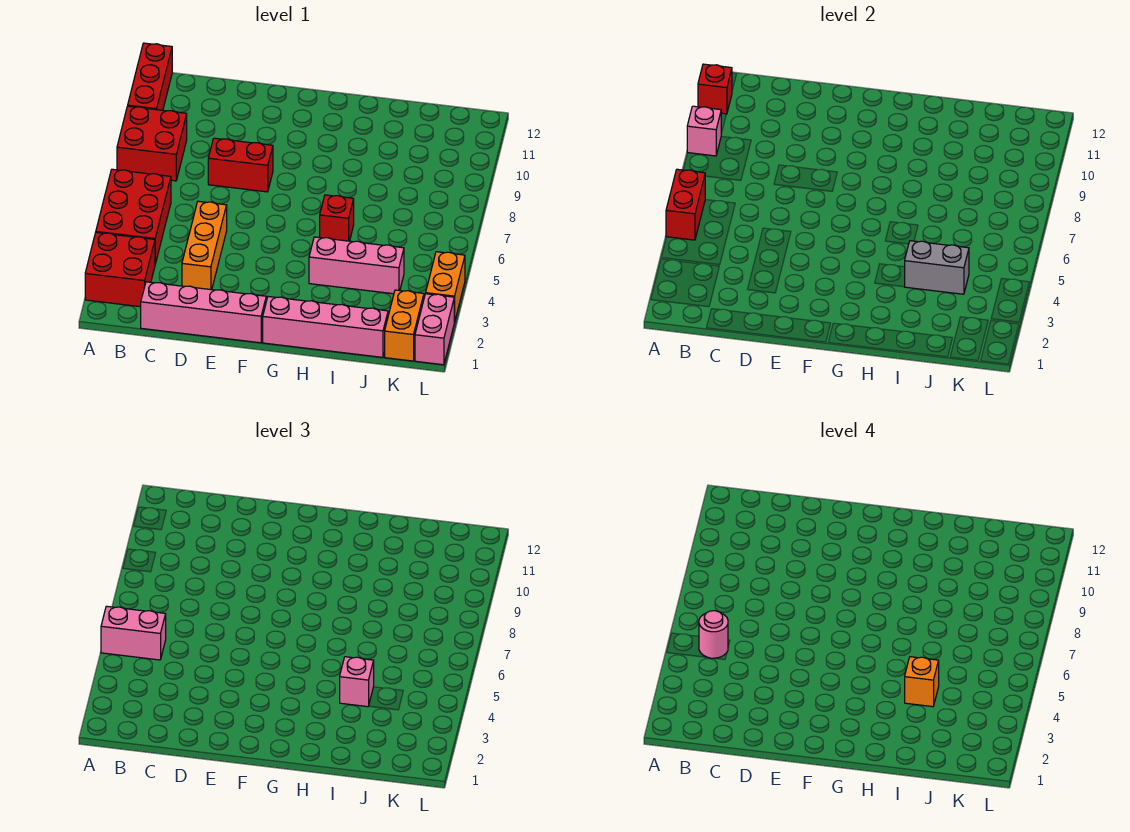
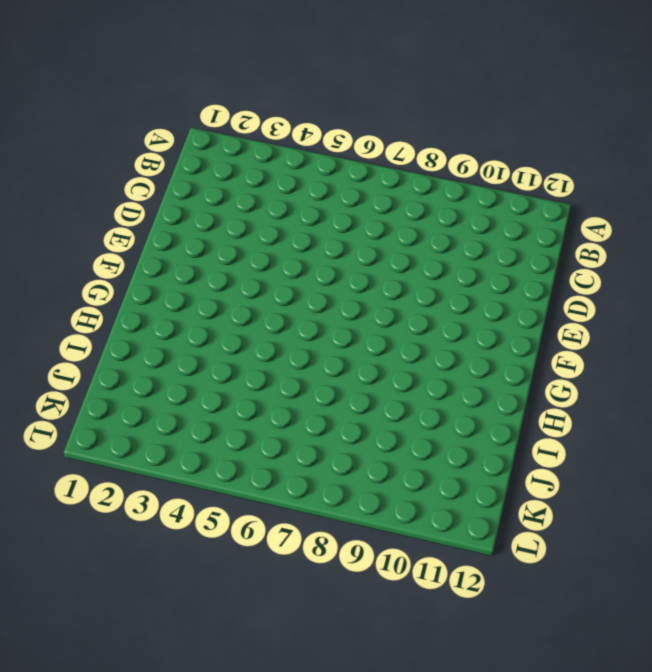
none -> red 2x2 brick [85,233,155,307]
none -> red 2x3 brick [96,169,171,264]
none -> red 2x2 brick [117,106,187,181]

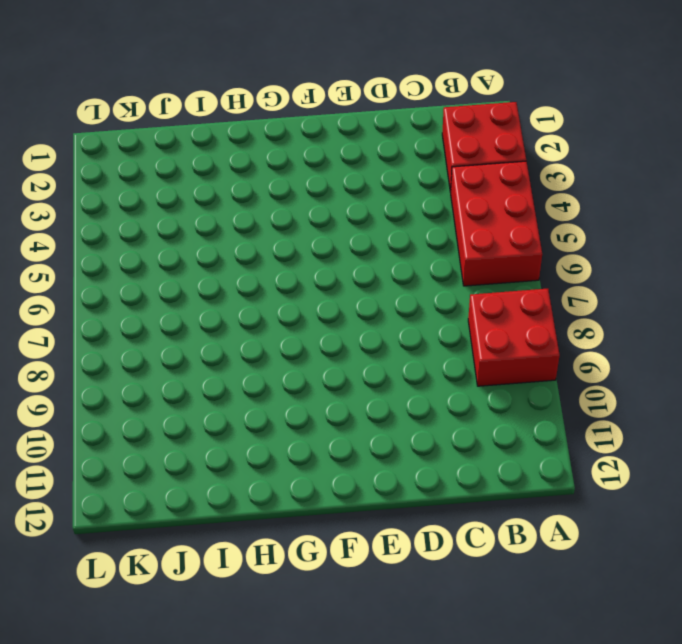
none -> red 1x3 brick [128,43,172,110]
none -> pink 1x4 brick [141,282,266,343]
none -> orange 1x3 brick [182,201,227,290]

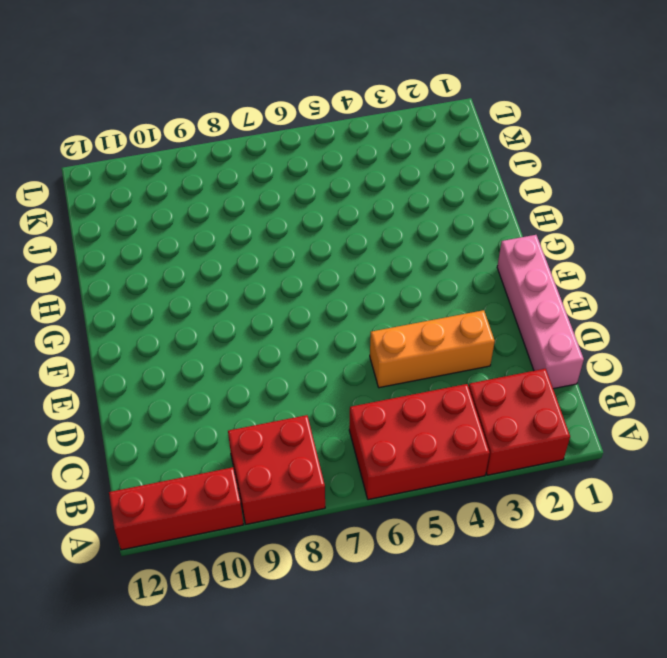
none -> red 1x2 brick [208,138,273,192]
none -> pink 1x4 brick [263,297,388,357]
none -> pink 1x3 brick [309,237,404,294]

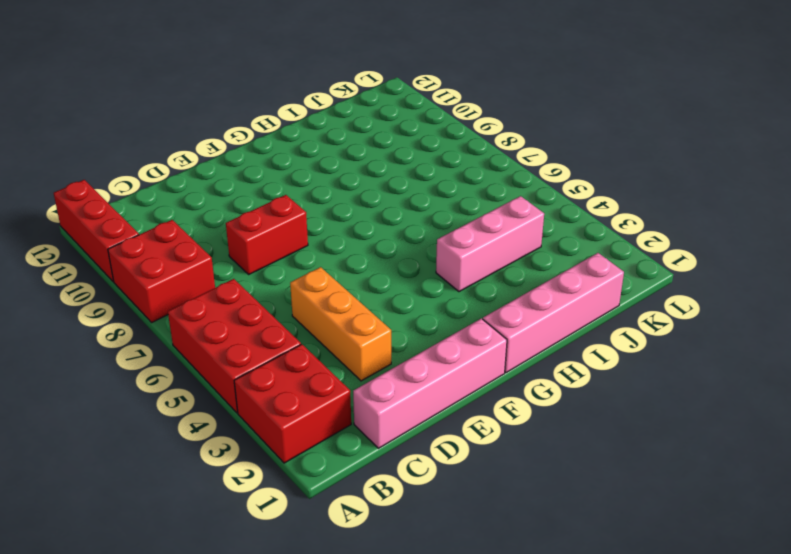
none -> red 1x1 brick [320,195,354,241]
none -> orange 1x2 brick [385,290,424,361]
none -> pink 1x2 brick [415,294,454,365]

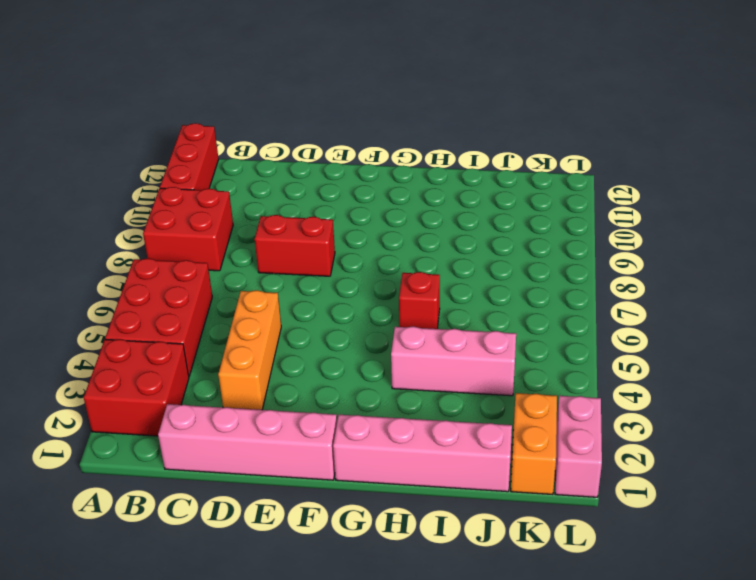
none -> orange 1x2 brick [426,252,465,322]
none -> red 1x2 brick [666,169,705,240]
none -> pink 1x1 brick [687,106,721,156]

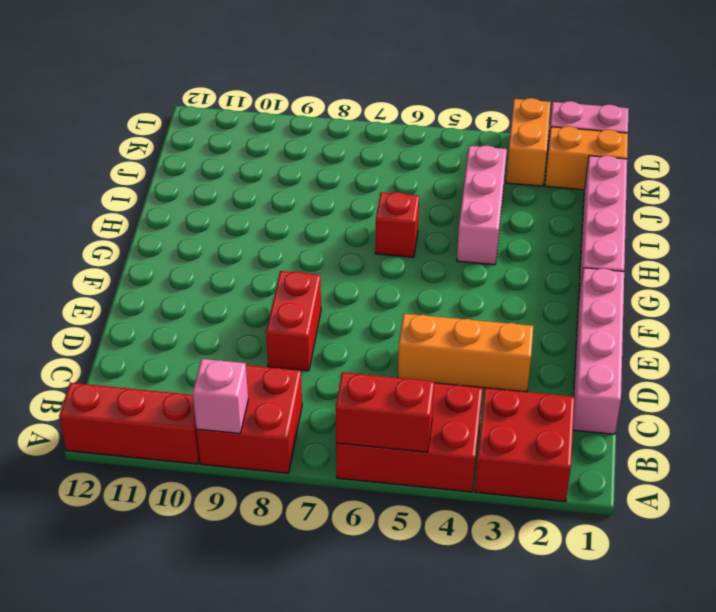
orange 1x2 brick [506,98,551,186] -> orange 1x2 brick turned to [426,252,465,322]
none -> red 1x1 brick [698,64,732,114]
none -> grey 1x2 brick [905,241,969,294]
none -> pink 1x2 brick [101,606,166,660]

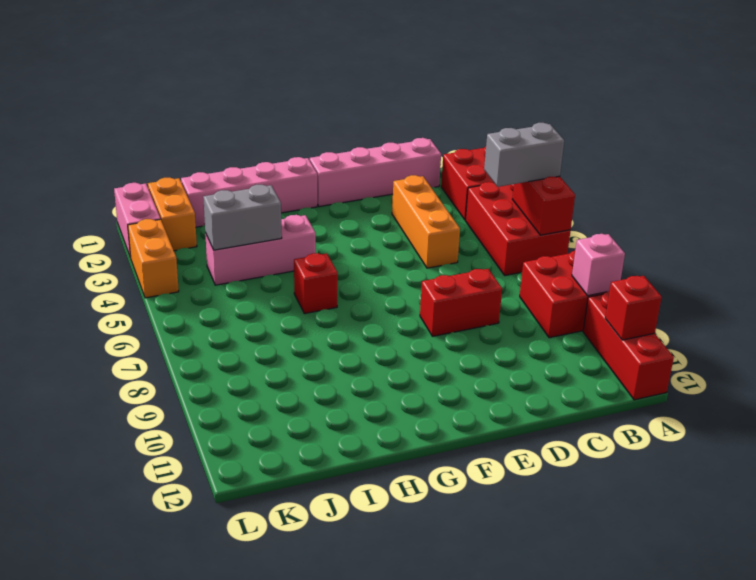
grey 1x2 brick [484,123,564,187] -> pink 1x2 brick [101,606,166,660]
none -> pink 1x1 brick [340,657,374,707]
none -> pink 1x1 round brick [699,611,728,658]
none -> orange 1x1 brick [905,657,939,707]

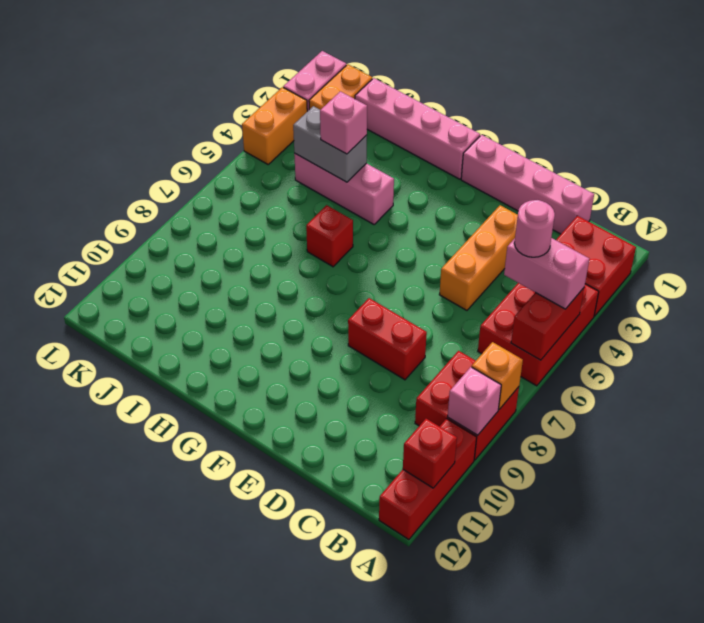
orange 1x1 brick [472,342,523,409] -> orange 1x1 brick moved to [905,657,939,707]

